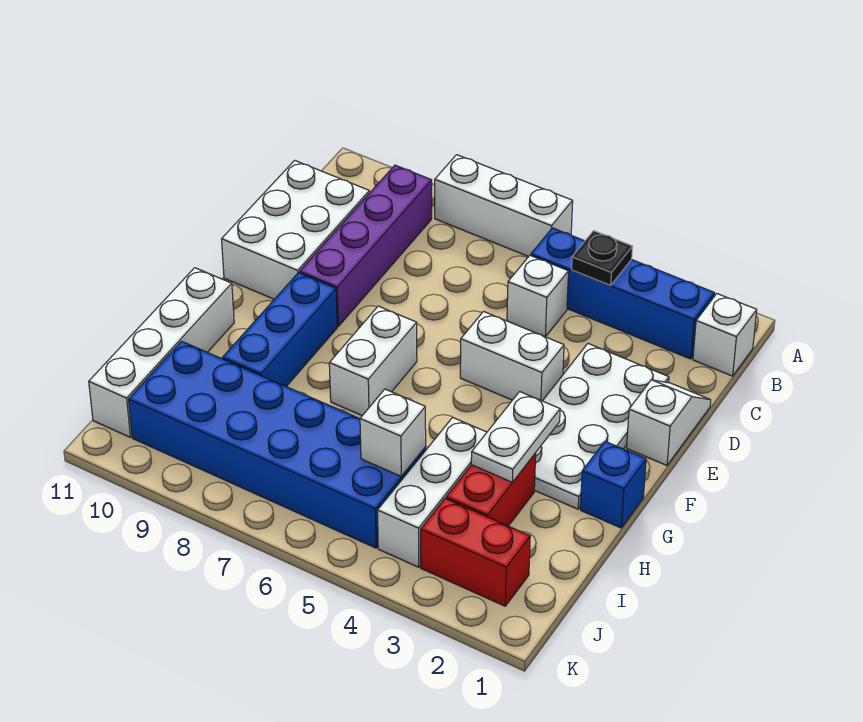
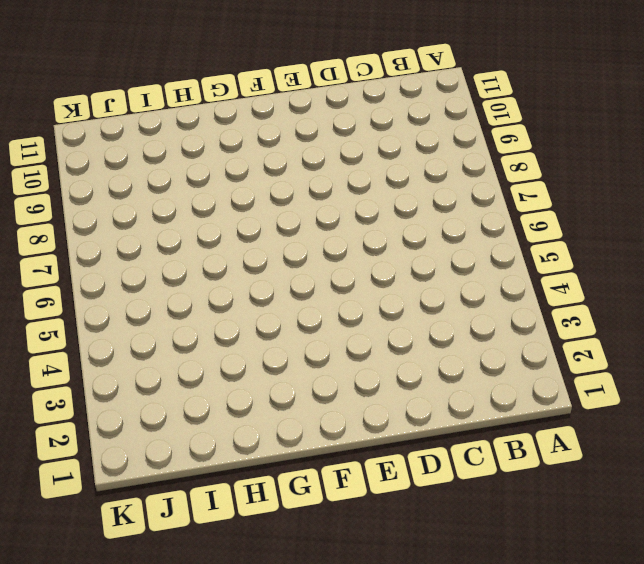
none -> white 1x3 brick [435,155,573,257]
none -> white 1x1 brick [693,294,757,376]
none -> blue 1x4 brick [531,228,715,359]

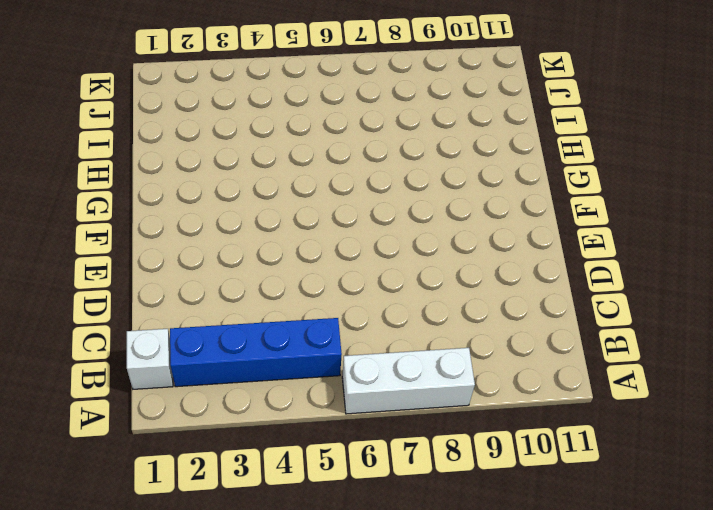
none -> purple 1x4 brick [300,165,432,326]
none -> white 1x1 brick [507,255,568,337]
none -> white 2x3 brick [222,160,370,299]

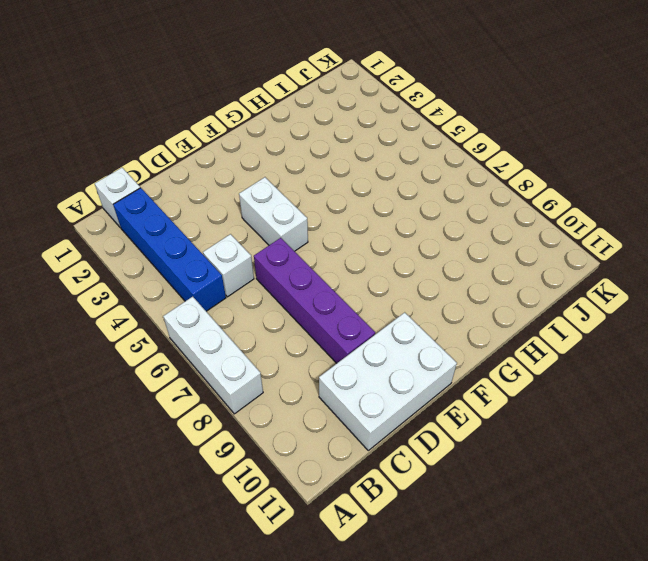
purple 1x4 brick [254,238,375,363] -> purple 1x4 brick turned to [300,165,432,326]
none -> white 1x2 slope [627,380,711,465]
none -> white 2x4 plate [534,344,669,509]
none -> white 1x2 brick [329,306,417,416]

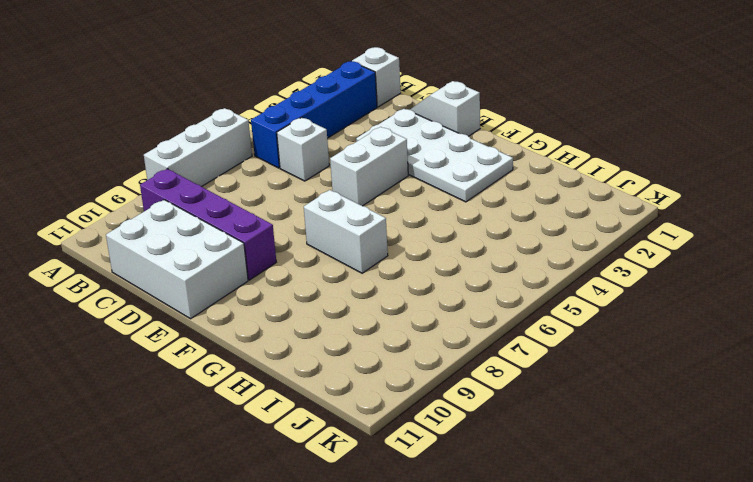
none -> blue 1x3 brick [223,273,337,386]
none -> blue 1x1 brick [580,442,646,528]
none -> white 1x4 brick [89,268,234,437]

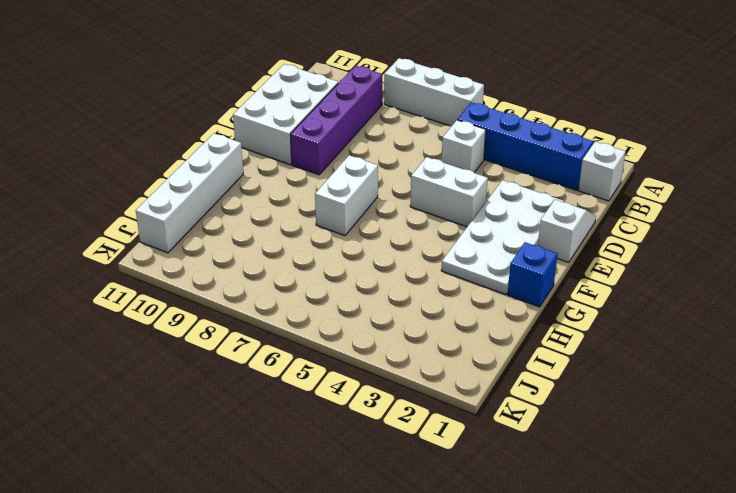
none -> blue 1x3 brick [223,273,337,386]
none -> red 1x2 brick [446,453,536,526]
none -> white 1x3 brick [378,417,487,567]

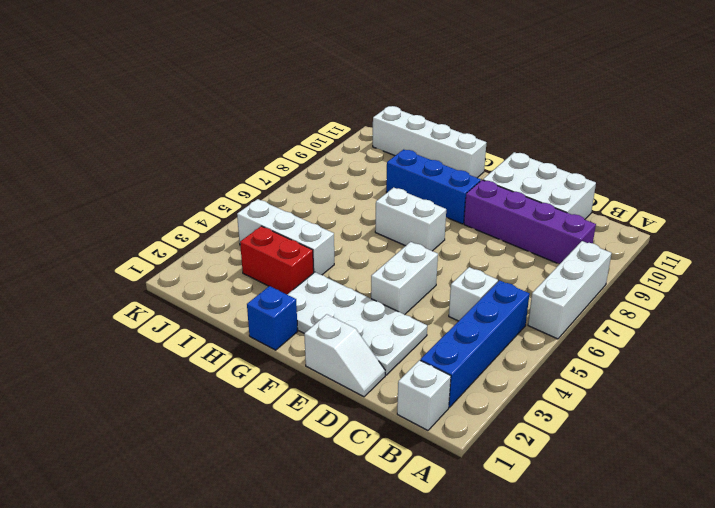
none -> blue 2x6 brick [129,341,426,548]
none -> red 1x2 brick [421,499,530,606]
none -> black 1x1 plate [572,231,633,285]

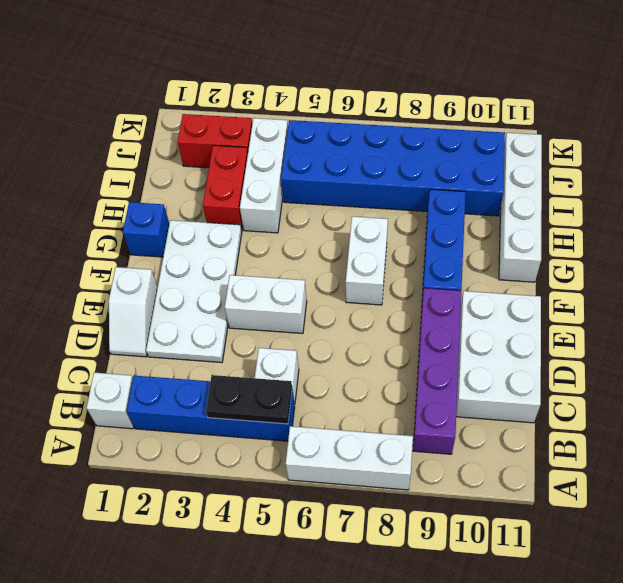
black 1x2 plate [206,375,292,424] -> black 1x1 plate [572,231,633,285]
none -> white 1x2 plate [471,392,560,482]
none -> white 1x1 brick [360,389,426,476]

